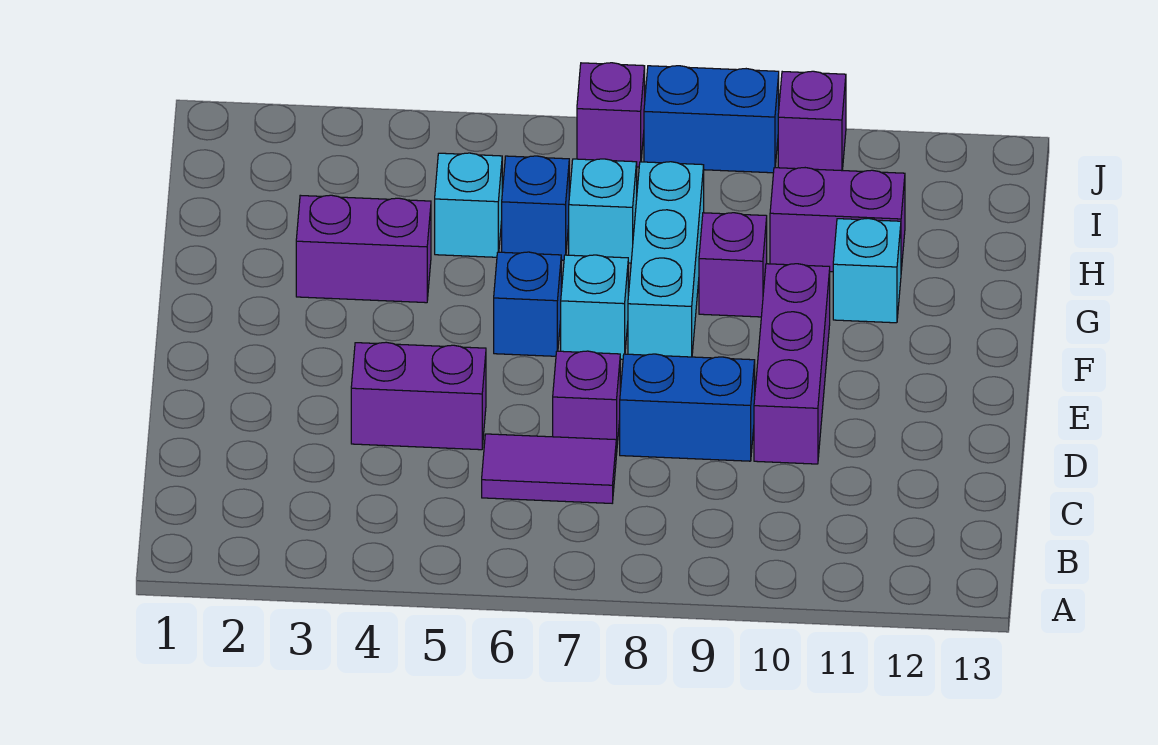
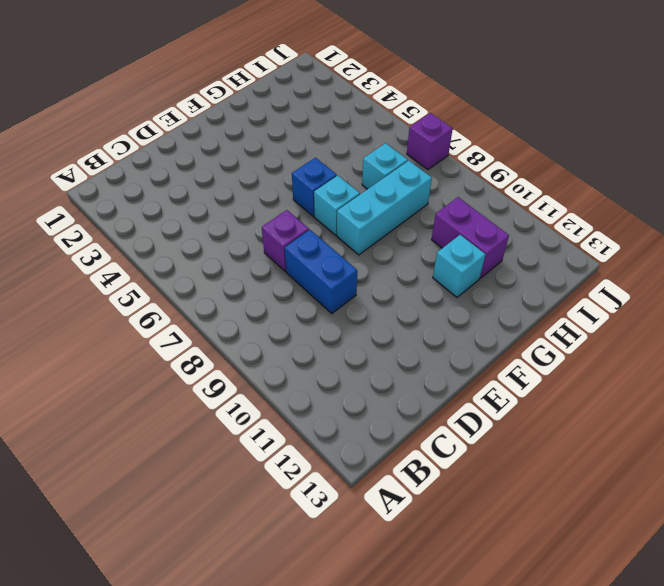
none -> purple 1x2 tile [482,434,616,503]
none -> purple 1x2 brick [351,342,486,450]
none -> purple 1x3 brick [754,264,830,464]

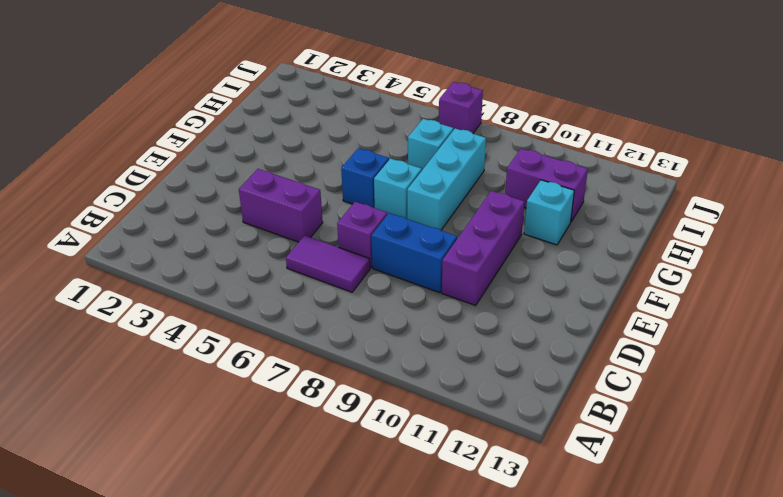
none -> purple 1x2 brick [296,195,431,303]
none -> purple 1x1 brick [699,213,767,317]
none -> cyan 1x1 brick [435,153,502,257]

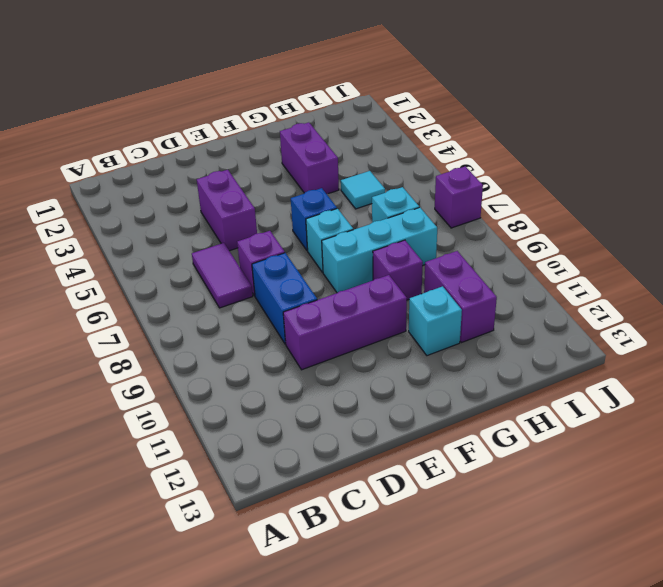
cyan 1x1 tile [341,171,385,209] -> cyan 1x1 brick [435,153,502,257]
none -> blue 1x1 brick [502,156,569,260]
none -> blue 1x2 brick [644,66,779,173]
none -> purple 1x1 brick [778,71,846,171]

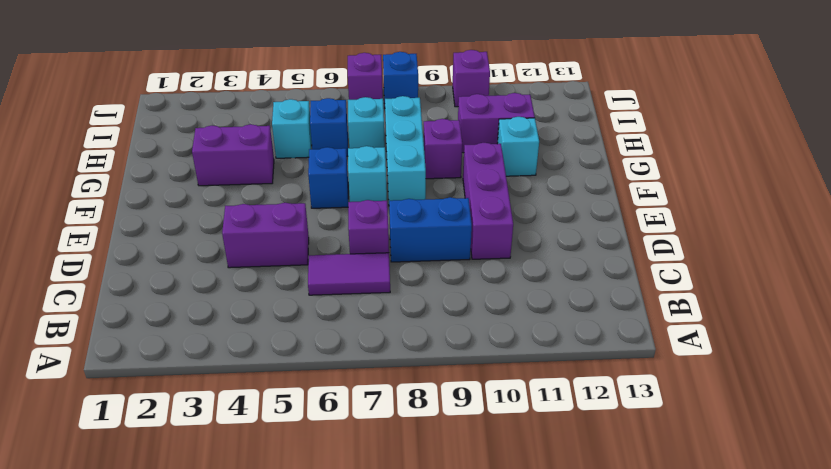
blue 1x1 brick [383,52,418,103] -> blue 1x2 brick [644,66,779,173]

